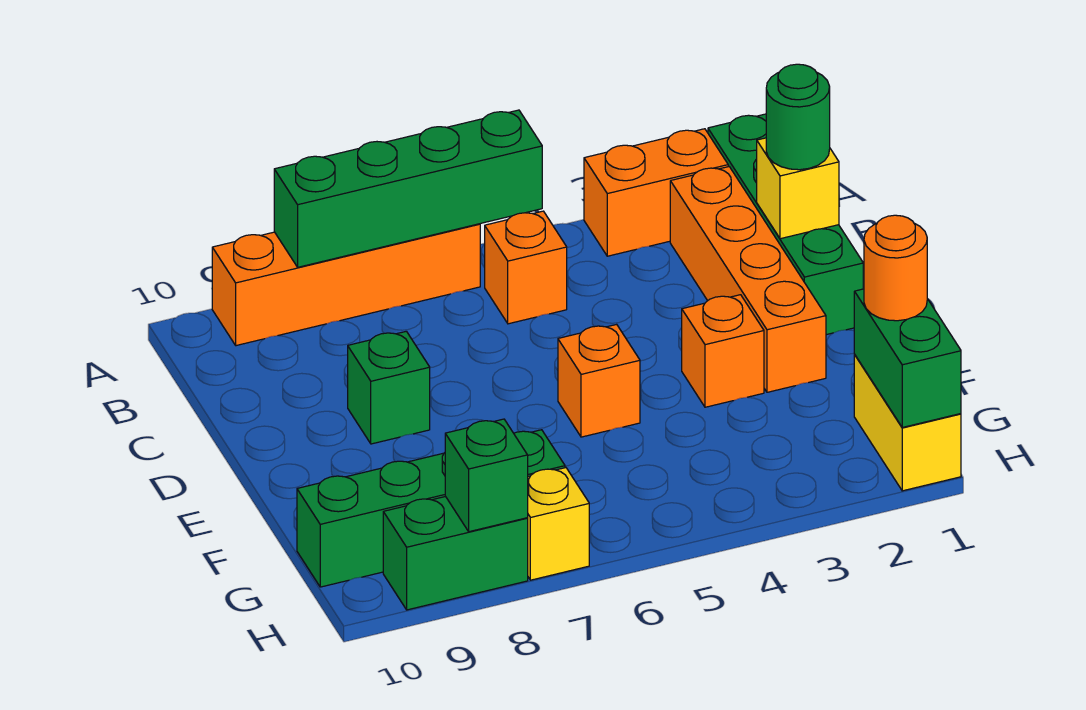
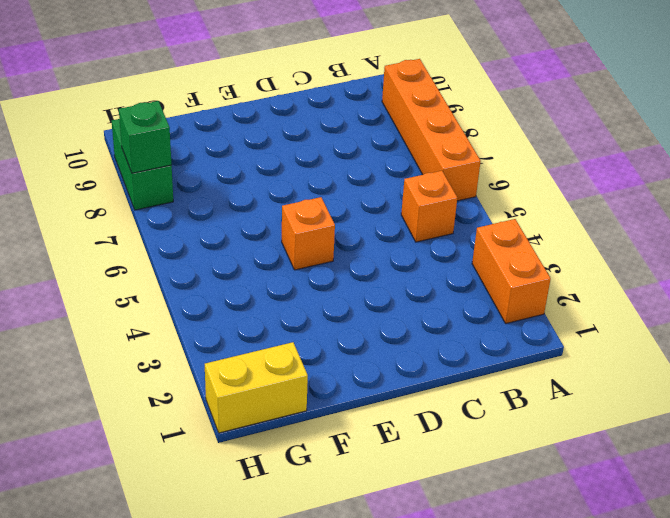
none -> green 1x4 brick [708,114,863,335]
none -> orange 1x4 brick [670,167,826,392]
none -> green 1x1 brick [348,331,430,444]

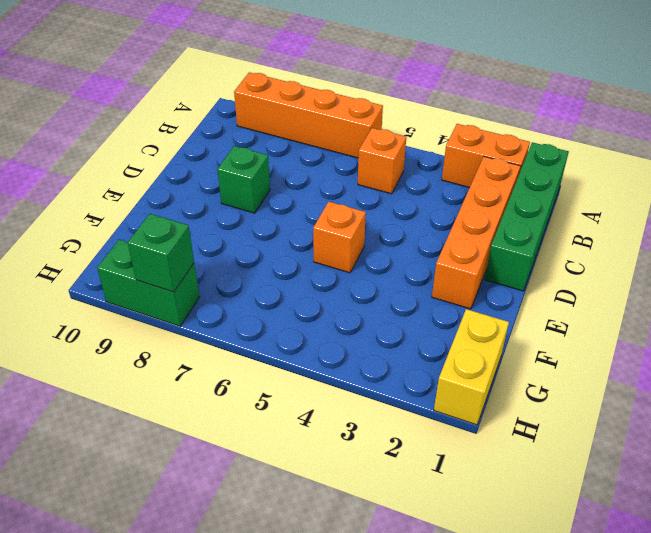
none -> orange 1x1 brick [682,295,764,407]
none -> green 1x4 brick [297,430,565,587]
none -> yellow 1x1 brick [528,468,589,580]

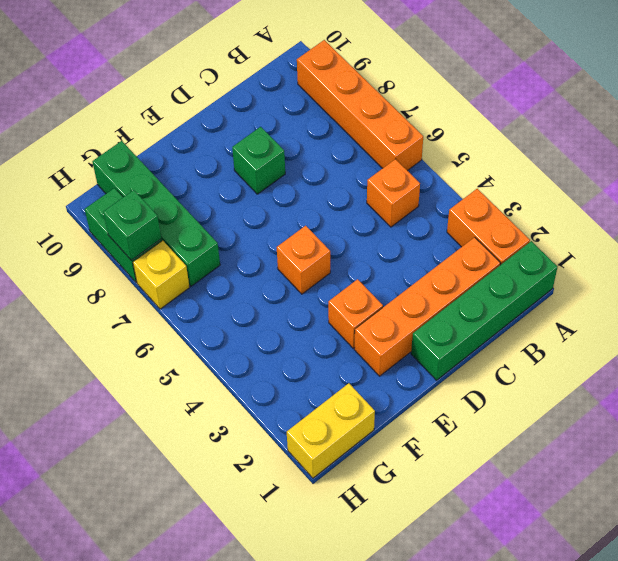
none -> green 1x4 brick [274,110,542,267]
none -> yellow 1x1 brick [757,138,839,239]
none -> green 1x2 brick [854,289,961,427]

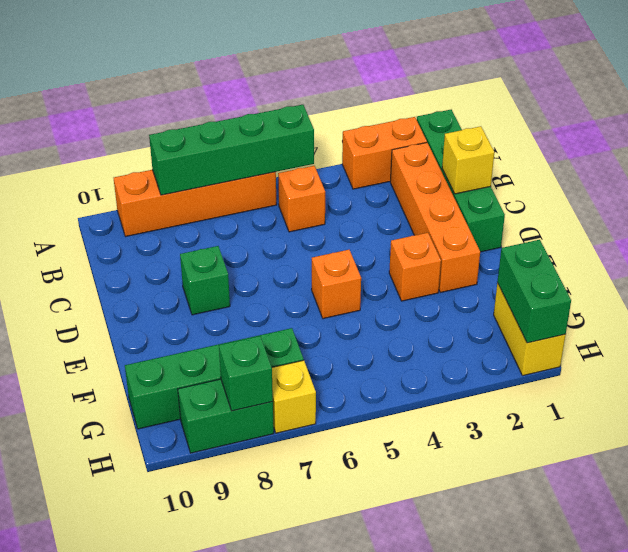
none -> green 1x1 round brick [766,64,830,170]
none -> orange 1x1 round brick [864,215,927,321]

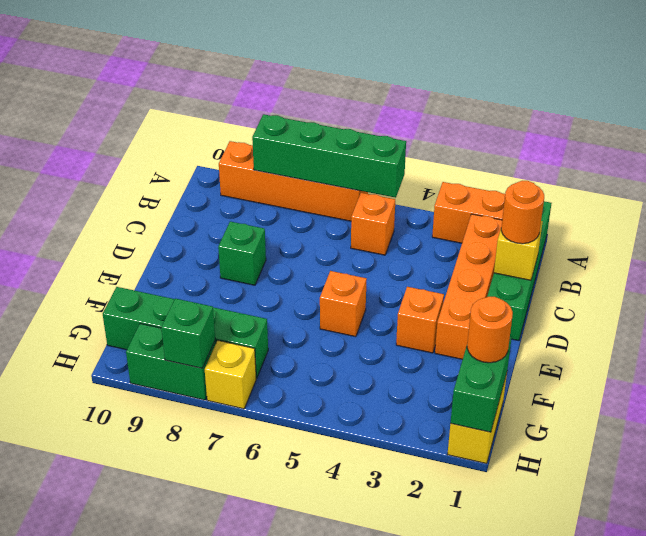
orange 1x1 round brick [501,181,544,244] -> green 1x1 round brick [766,64,830,170]

